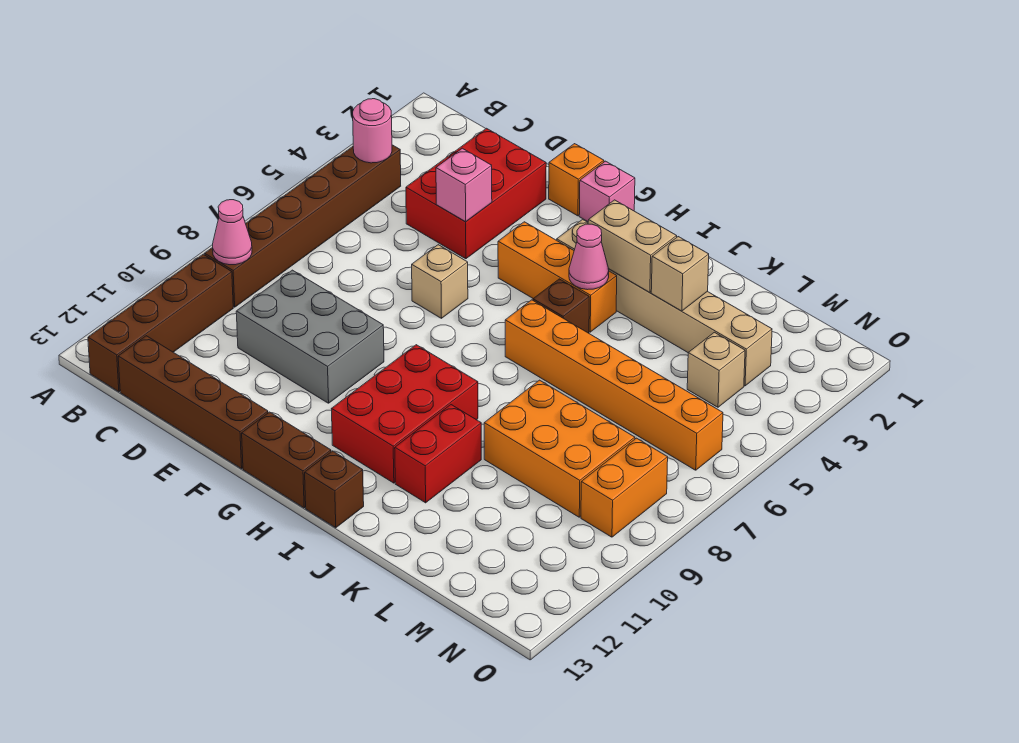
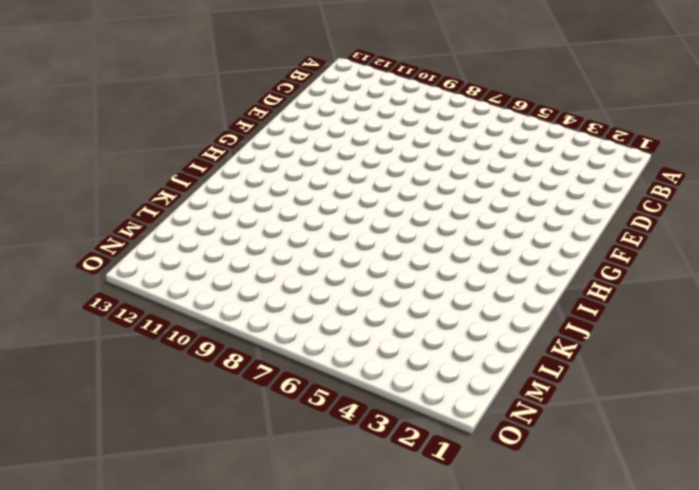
none -> brown 1x6 brick [204,145,401,307]
none -> brown 1x4 brick [88,254,233,392]
none -> brown 1x4 brick [118,336,268,469]

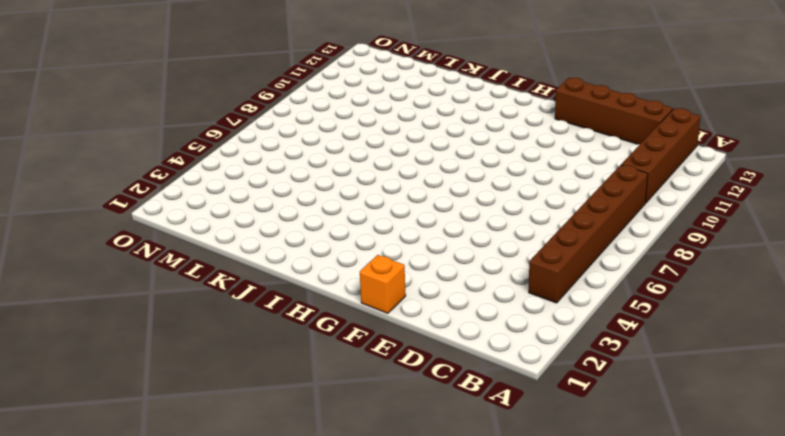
none -> red 2x3 brick [406,128,546,259]
none -> grey 2x3 brick [236,270,384,403]
none -> tan 1x1 brick [412,245,468,318]

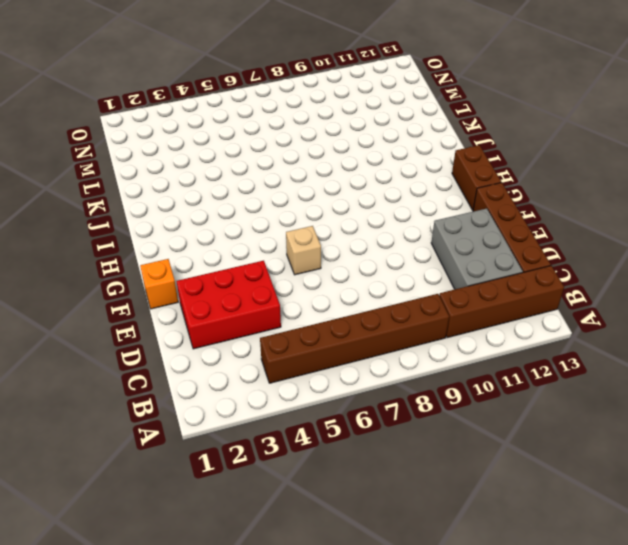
grey 2x3 brick [431,208,523,289] -> grey 2x3 brick moved to [236,270,384,403]
none -> pink 1x1 brick [579,161,635,222]
none -> orange 1x3 brick [498,222,617,332]
none -> tan 1x6 brick [557,219,772,386]

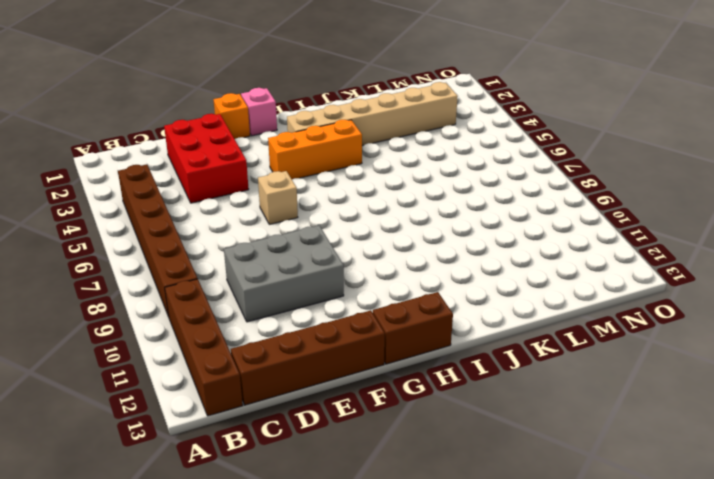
none -> red 2x3 brick [332,345,478,483]
none -> brown 1x1 brick [533,279,589,333]
none -> orange 1x6 brick [505,300,723,470]

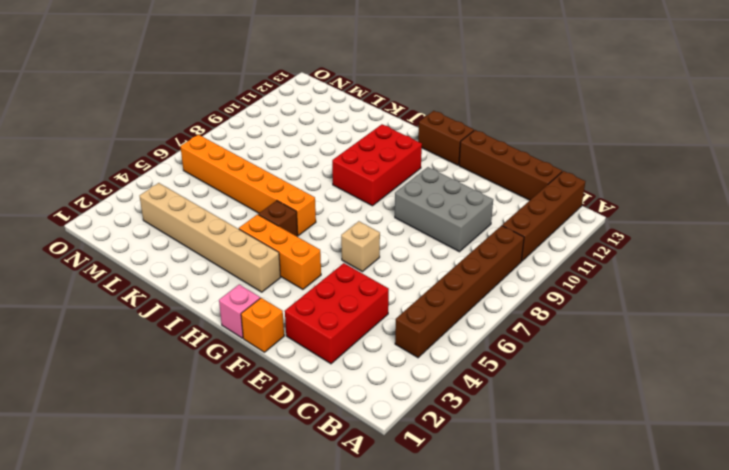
none -> brown 1x1 brick [305,451,364,528]
none -> red 1x2 brick [395,405,481,503]
none -> orange 2x3 brick [484,380,635,517]

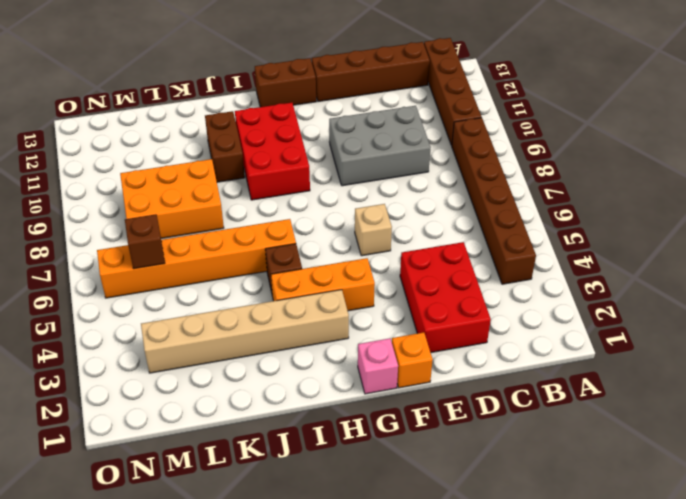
brown 1x2 brick [205,111,245,182] -> red 1x2 brick [395,405,481,503]
brown 1x1 brick [125,214,165,269] -> brown 1x1 brick moved to [305,451,364,528]
none -> tan 1x1 brick [687,332,745,407]
none -> orange 1x2 brick [581,438,668,537]
none -> pink 1x1 round brick [353,99,392,163]

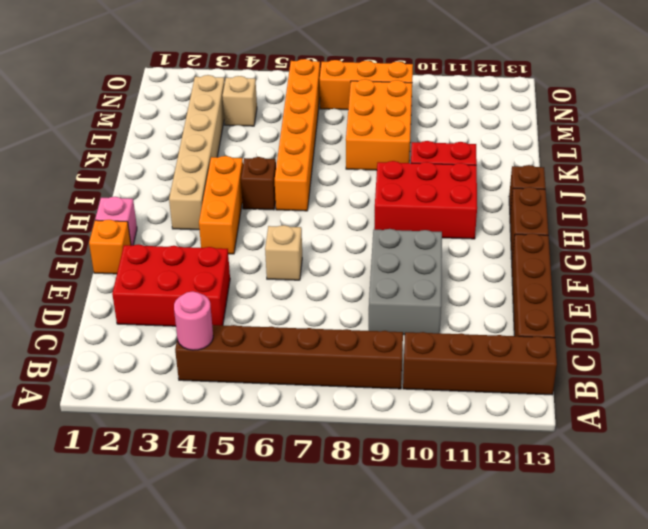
orange 1x3 brick [320,60,413,110] -> orange 1x2 brick [581,438,668,537]
none -> pink 1x1 cone [213,200,252,265]
none -> pink 1x1 brick [436,148,492,222]
none -> tan 1x2 brick [588,200,677,293]

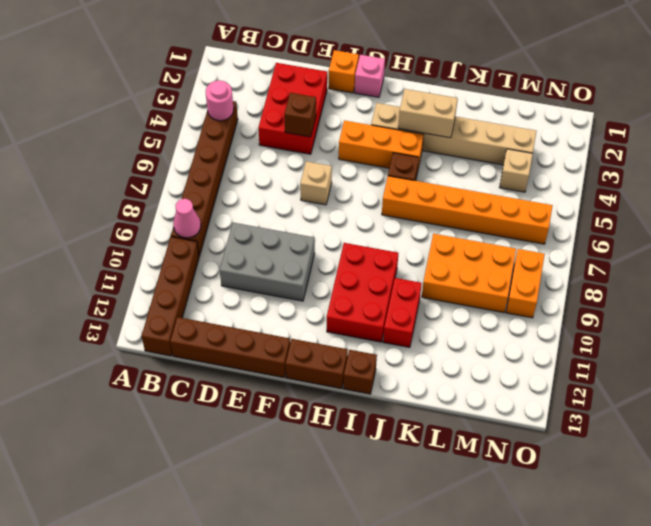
brown 1x1 brick [284,93,316,137] -> pink 1x1 brick [436,148,492,222]
none -> pink 1x1 cone [569,224,609,290]
none -> tan 1x1 brick [651,237,709,311]

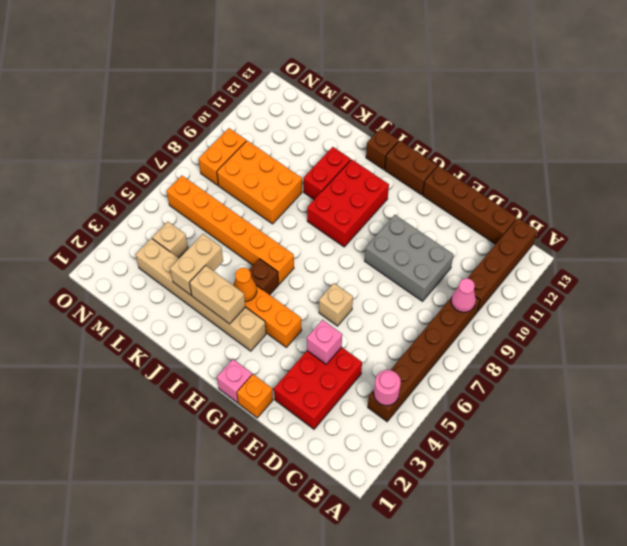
orange 1x1 cone [233,268,257,301] -> pink 1x1 cone [569,224,609,290]
tan 1x2 brick [170,234,223,295] -> tan 1x1 brick [651,237,709,311]

